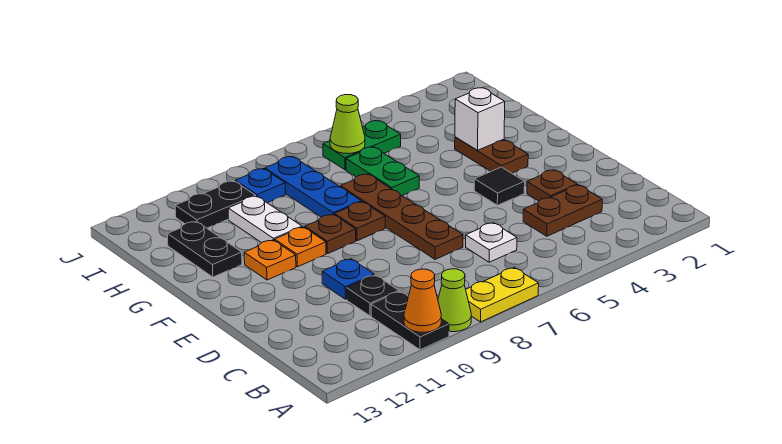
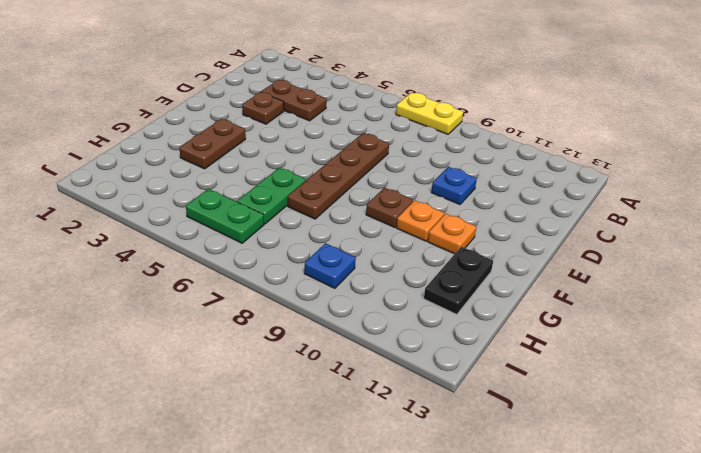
none -> lime 1x1 cone [438,269,471,332]
none -> black 1x2 plate [371,292,449,350]
none -> white 1x1 plate [466,223,517,262]

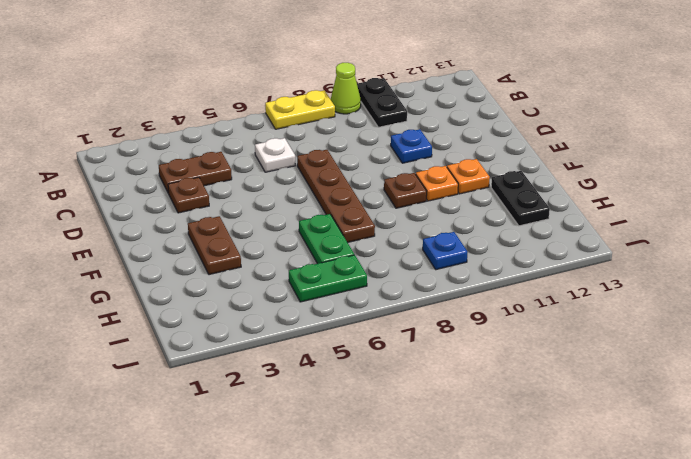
none -> black 1x1 plate [347,275,399,316]
none -> black 1x1 tile [474,167,525,205]
none -> brown 1x1 plate [334,202,385,241]

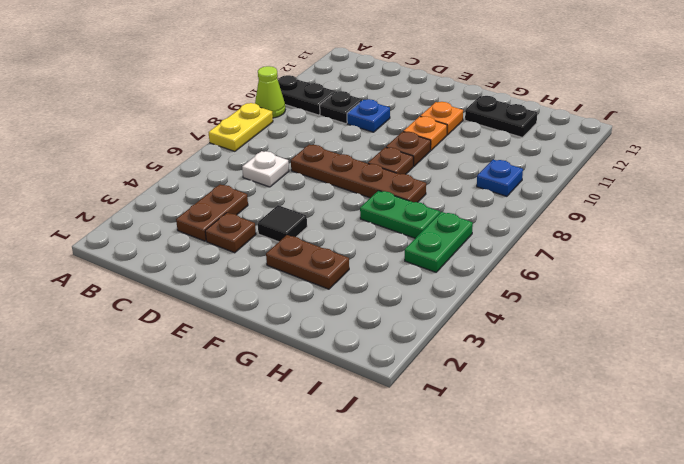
none -> blue 1x3 plate [265,156,361,217]
none -> white 1x2 plate [228,196,302,243]
none -> black 1x2 plate [175,181,256,228]

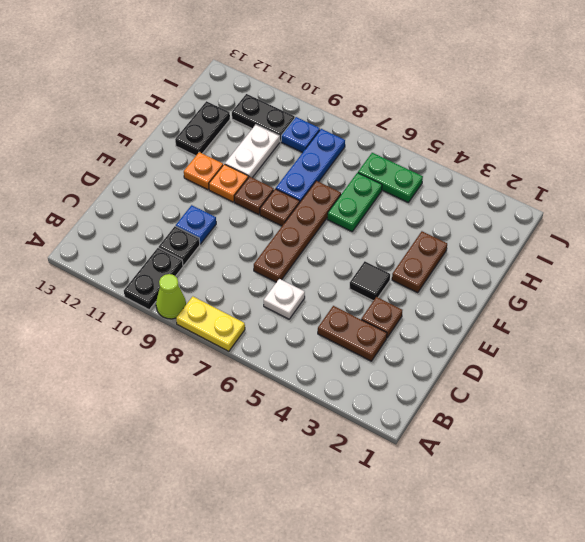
none -> orange 1x1 cone [404,269,441,332]
none -> white 1x1 brick [455,88,505,150]
none -> lime 1x1 cone [330,95,365,154]

